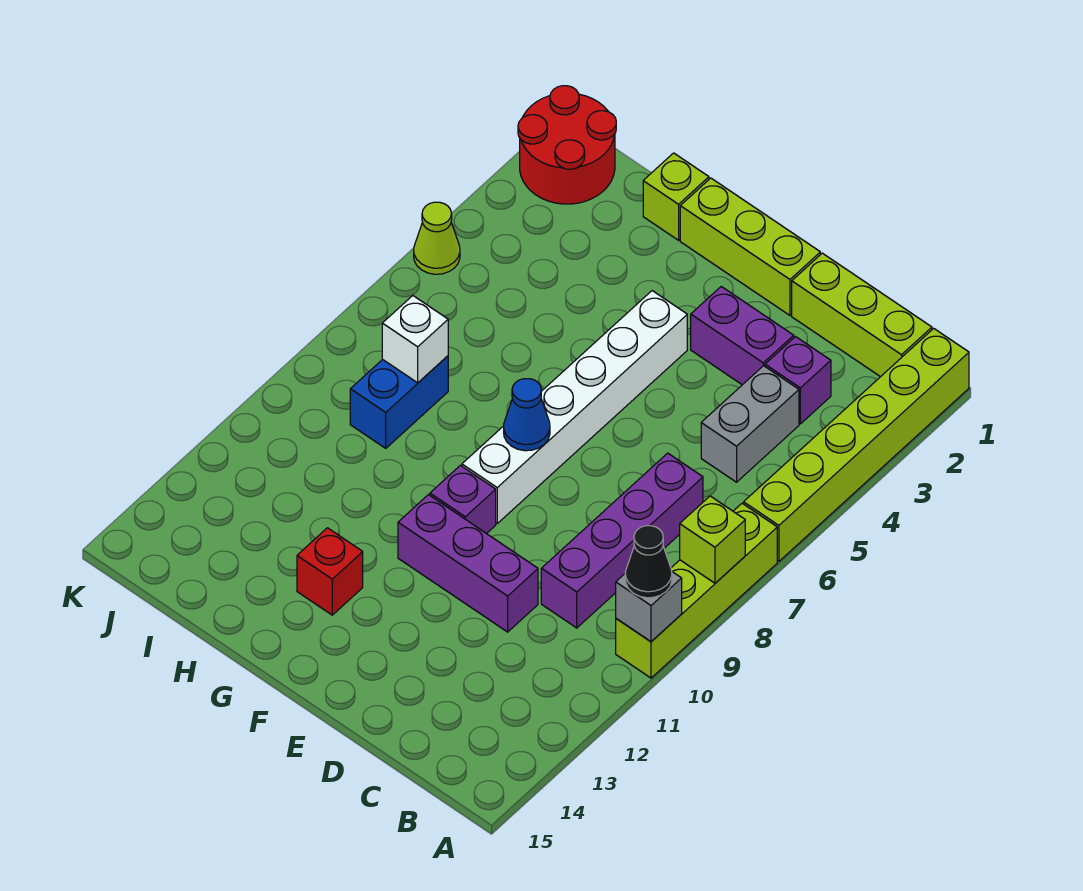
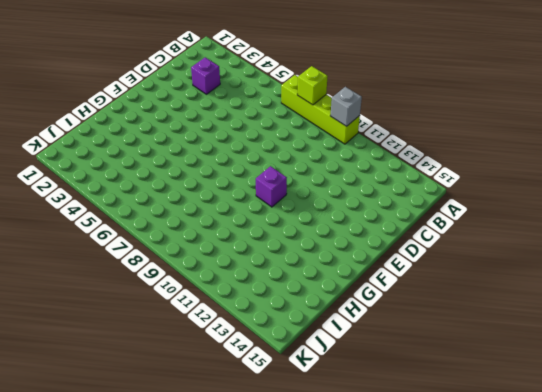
none -> lime 1x6 brick [744,328,969,561]
none -> lime 1x3 brick [792,253,932,377]
none -> grey 1x2 brick [701,366,799,482]

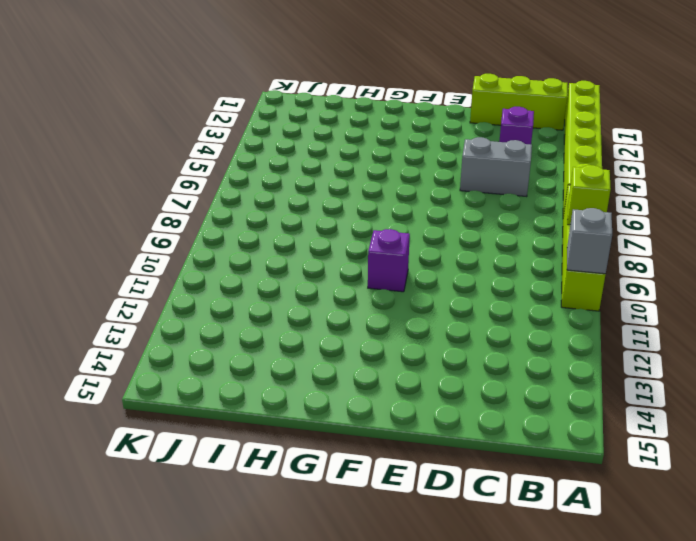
grey 1x2 brick [460,137,532,197] -> grey 1x2 brick turned to [701,366,799,482]
none -> purple 1x4 brick [541,453,703,628]
none -> purple 1x2 brick [691,287,794,385]
none -> purple 1x3 brick [398,495,538,632]

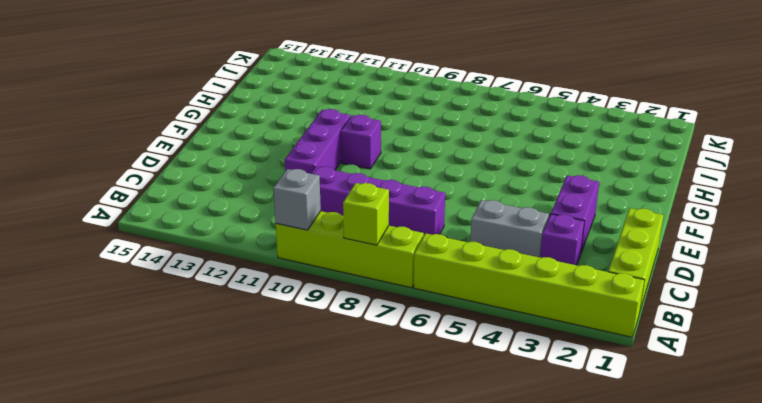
none -> lime 1x3 brick [680,178,820,315]
none -> white 1x6 brick [462,291,687,523]
none -> red 1x1 brick [297,528,363,615]

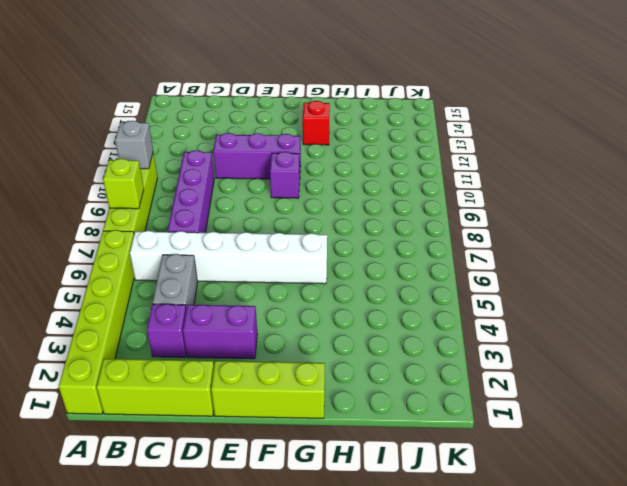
white 1x6 brick [130,231,327,284] -> white 1x6 brick turned to [462,291,687,523]
none -> lime 1x1 brick [643,153,709,240]
none -> blue 1x2 brick [350,356,448,448]
none -> red 2x2 round brick [518,86,616,204]

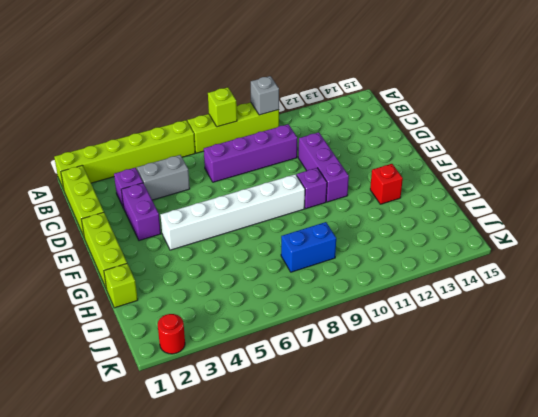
red 1x1 round brick [158,314,185,354] -> red 2x2 round brick [518,86,616,204]
none -> lime 1x1 cone [414,202,460,274]
none -> blue 1x1 cone [504,379,550,451]
none -> white 1x1 brick [382,296,448,383]

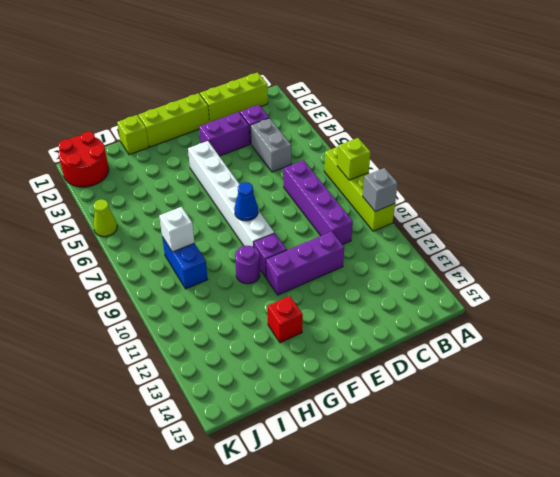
purple 1x1 round brick [235,246,260,284] -> none
none -> lime 1x6 brick [744,328,969,561]
none -> black 1x1 cone [625,526,672,598]

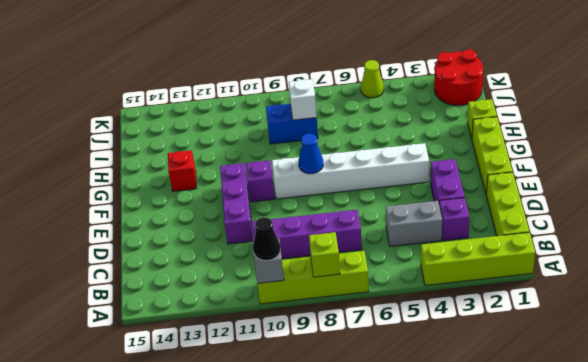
lime 1x4 brick [421,232,535,285] -> lime 1x6 brick [744,328,969,561]

